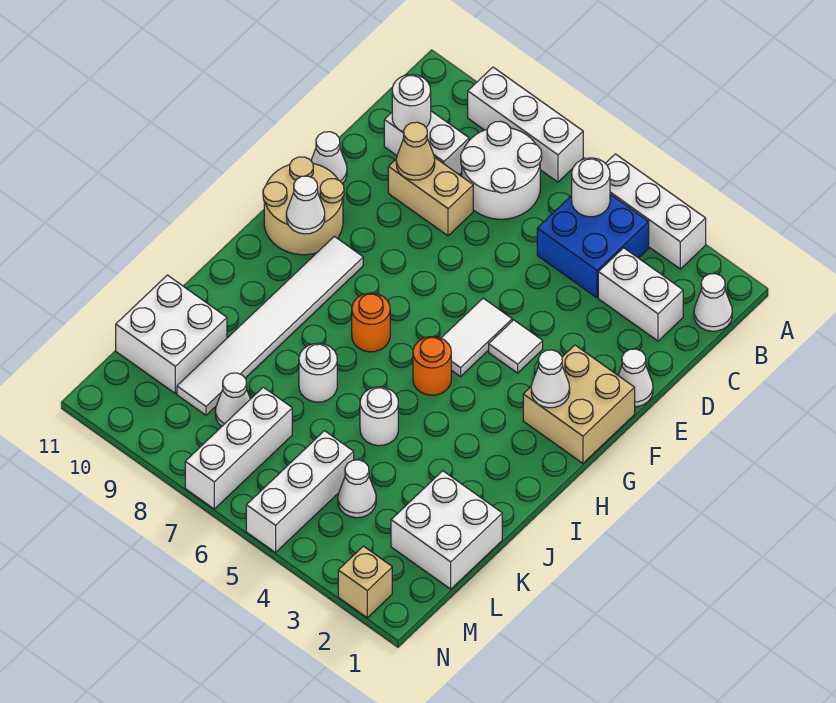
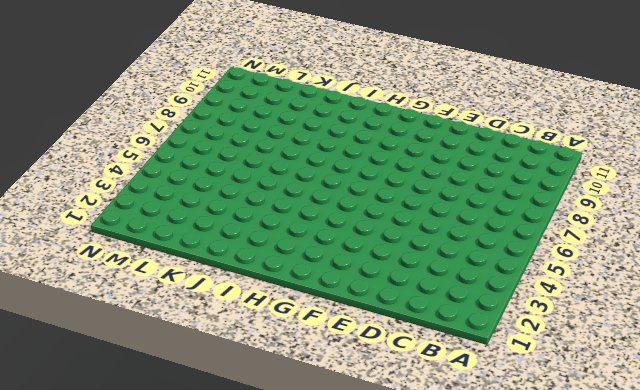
none -> white 1x3 brick [605,154,706,269]
none -> white 1x3 brick [468,67,583,182]
none -> white 1x1 cone [694,274,732,331]
none -> blue 2x2 brick [537,194,649,298]

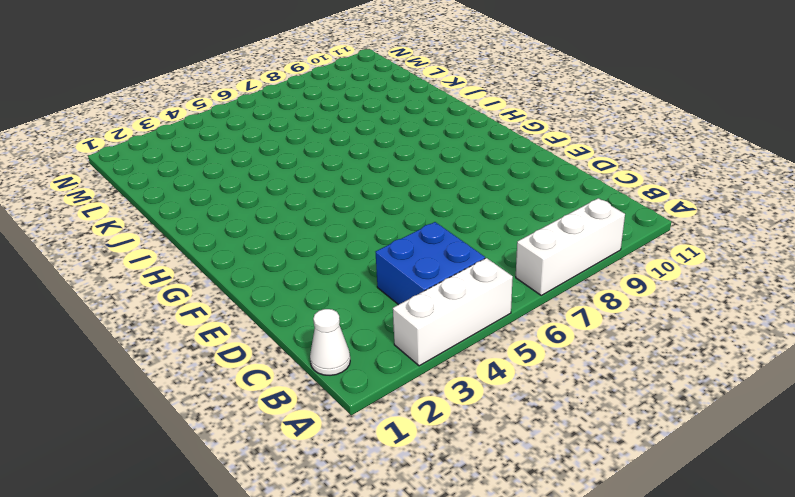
none -> white 2x2 round brick [461,122,542,219]
none -> white 1x2 brick [598,248,683,341]
none -> white 1x2 brick [384,111,469,174]
none -> tan 1x2 brick [388,157,473,236]

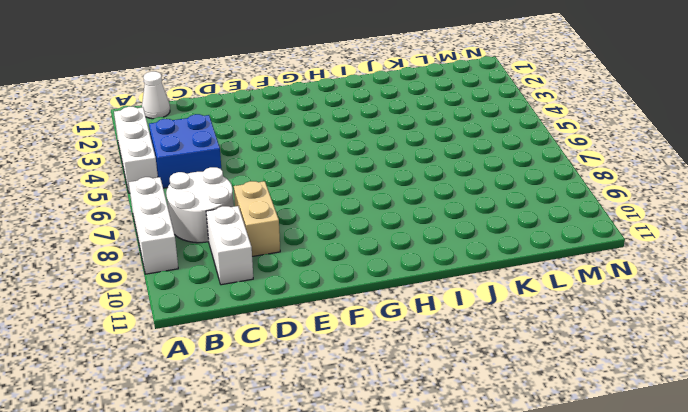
none -> white 1x2 brick [598,248,683,341]
none -> white 1x1 cone [618,349,653,407]
none -> white 1x1 cone [311,132,347,184]
none -> tan 2x2 brick [523,345,635,463]

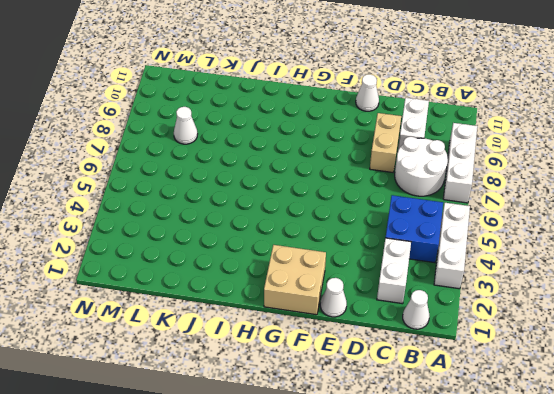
none -> white 1x1 tile [489,320,543,373]
none -> white 1x2 tile [441,298,512,376]
none -> tan 2x2 round brick [263,157,344,255]
none -> white 1x6 tile [177,236,363,415]

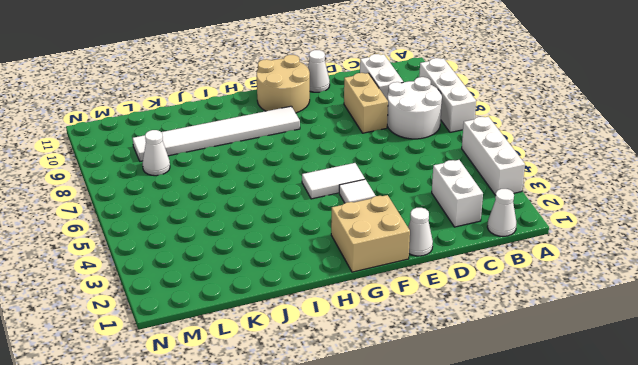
none -> blue 2x2 brick [537,194,649,298]
none -> orange 1x1 round brick [413,336,451,395]
none -> orange 1x1 round brick [352,293,390,352]
none -> white 1x1 round brick [360,387,398,446]

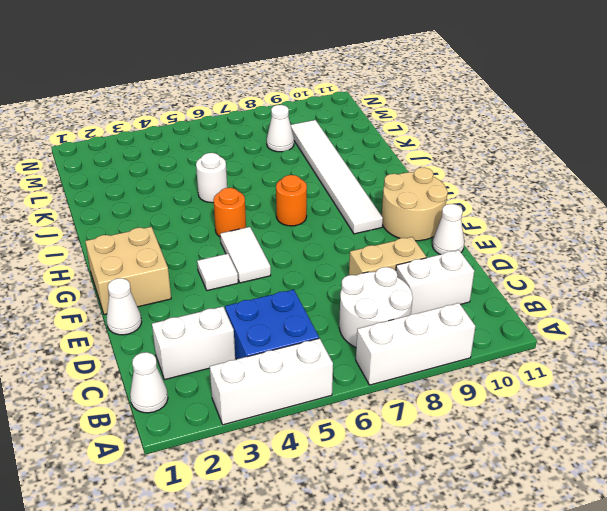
none -> white 1x1 round brick [299,343,337,402]
none -> white 2x2 brick [391,471,502,589]
none -> white 2x2 brick [116,275,227,393]
none -> white 1x1 cone [338,460,376,518]

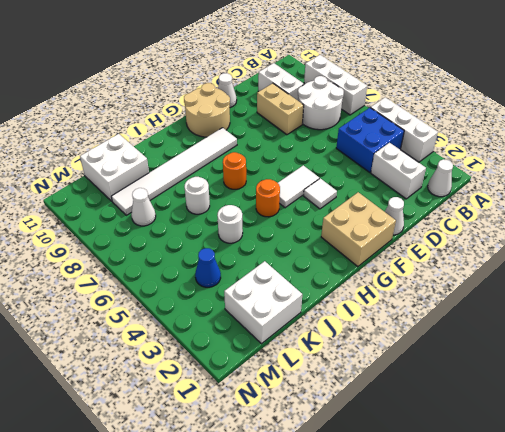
blue 1x1 cone [195,248,221,287] -> white 1x1 cone [338,460,376,518]
none -> white 1x3 brick [246,431,354,553]
none -> white 1x3 brick [185,387,292,509]
none -> tan 1x1 brick [338,546,392,618]
none -> white 1x1 round brick [572,158,610,217]

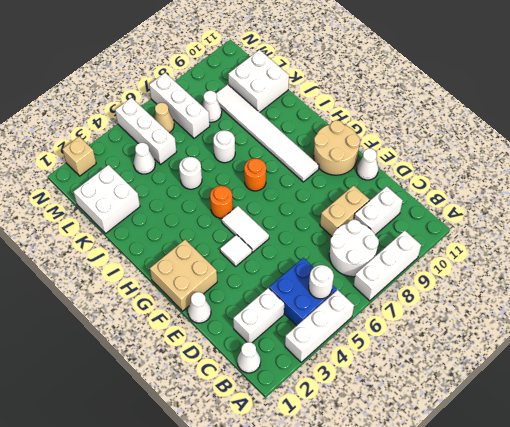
tan 1x1 cone [154,103,174,133] -> tan 1x1 cone moved to [396,122,435,180]
none -> white 1x1 round brick [392,74,431,132]
none -> white 1x1 cone [531,350,570,408]
none -> white 1x1 cone [286,176,325,234]

